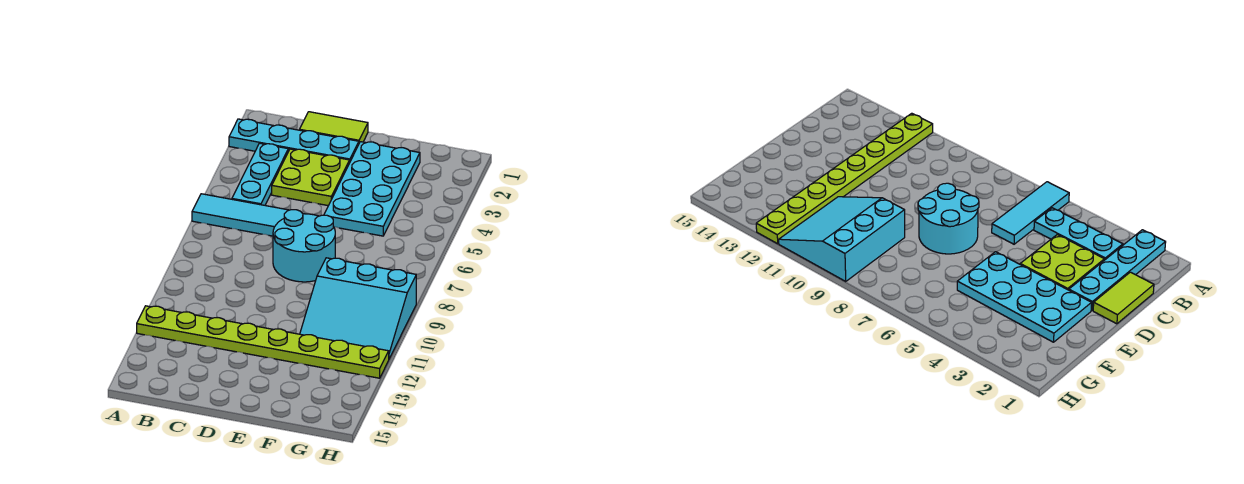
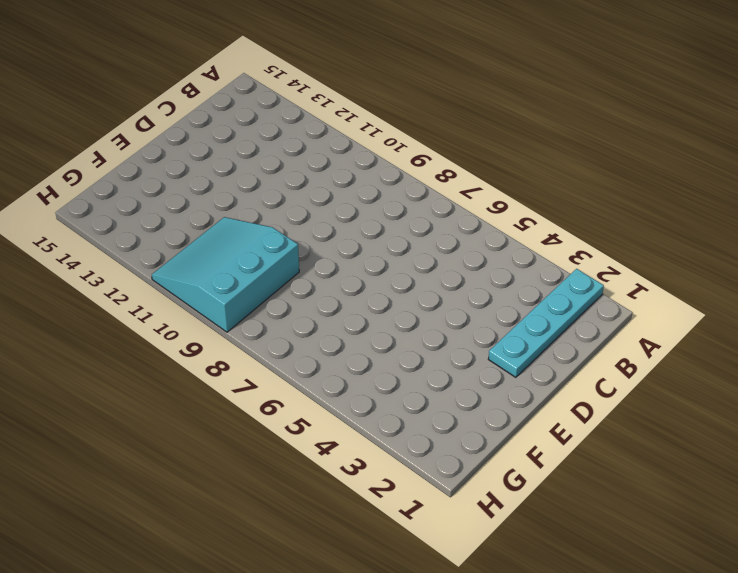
none -> cyan 1x3 tile [192,194,289,236]
none -> lime 1x8 plate [137,306,389,378]

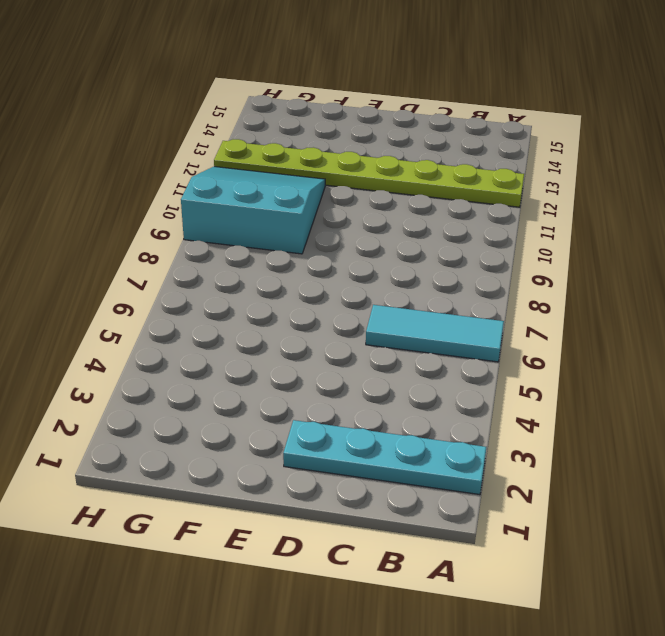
none -> cyan 1x3 plate [232,143,288,205]
none -> lime 1x2 tile [300,112,368,143]

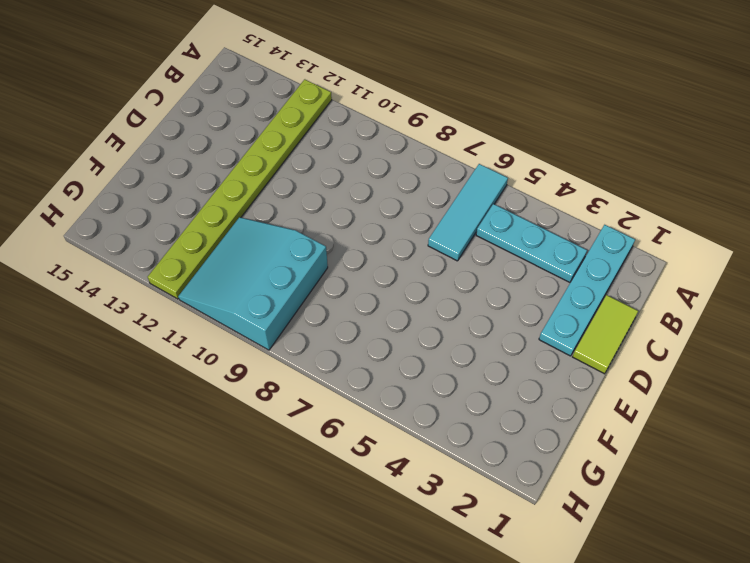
none -> lime 2x2 plate [272,149,350,206]
none -> cyan 2x2 round brick [273,210,335,282]

